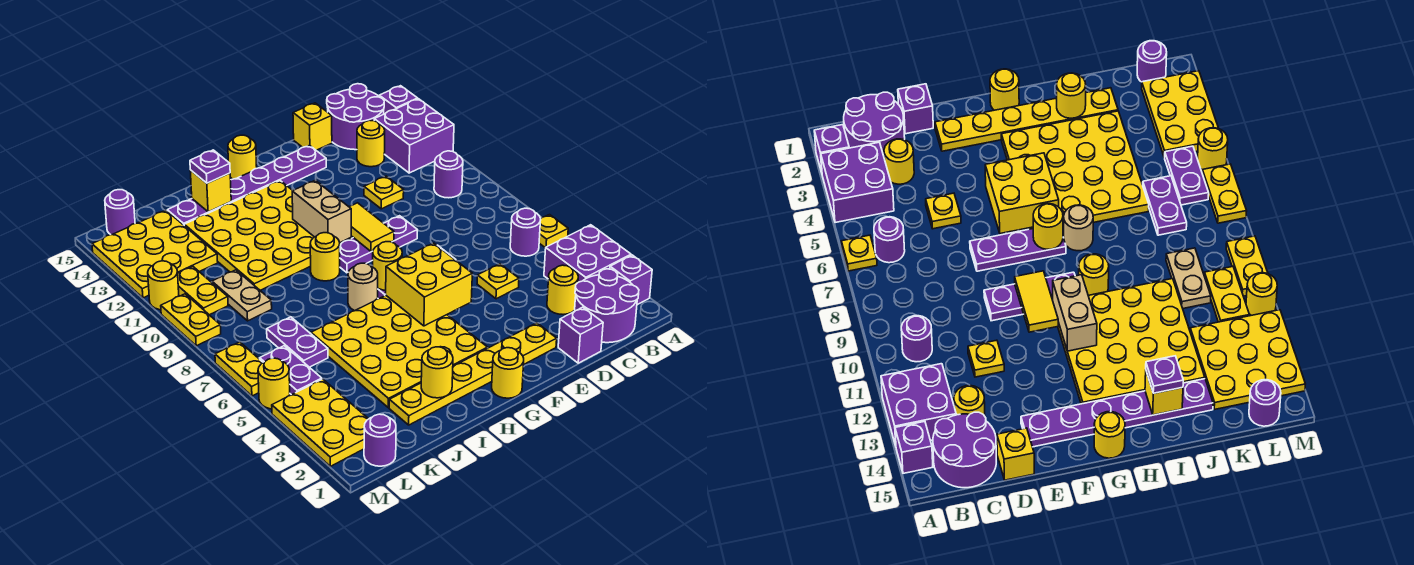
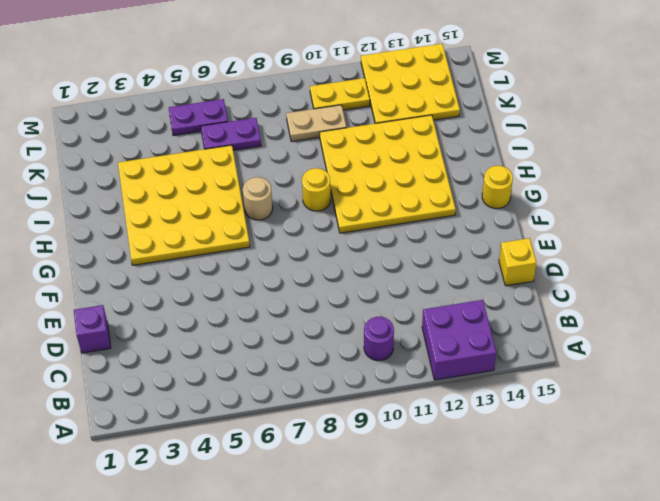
none -> purple 1x1 brick [610,255,652,305]
none -> purple 2x2 brick [544,225,631,282]
none -> yellow 1x1 plate [539,215,568,248]
none -> purple 1x1 brick [379,86,418,114]

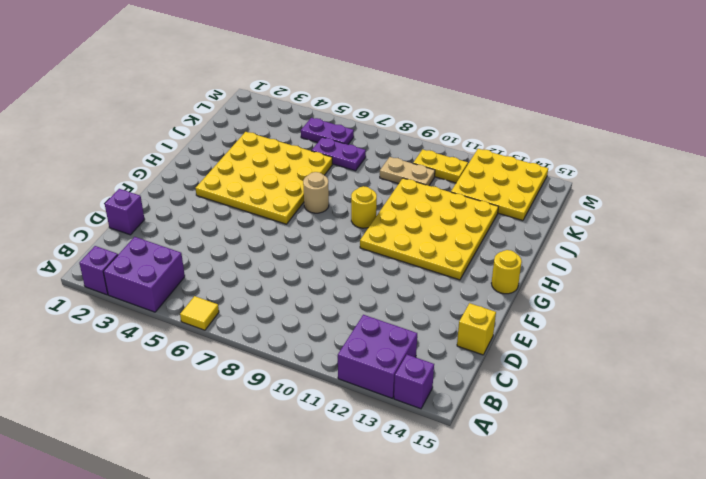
yellow 1x1 tile [180,296,219,330] -> yellow 1x1 plate [539,215,568,248]
none -> purple 2x2 round brick [575,269,639,343]
none -> purple 1x1 round brick [510,208,541,256]
none -> purple 1x1 round brick [434,151,463,198]
none -> purple 2x2 round brick [327,84,384,150]

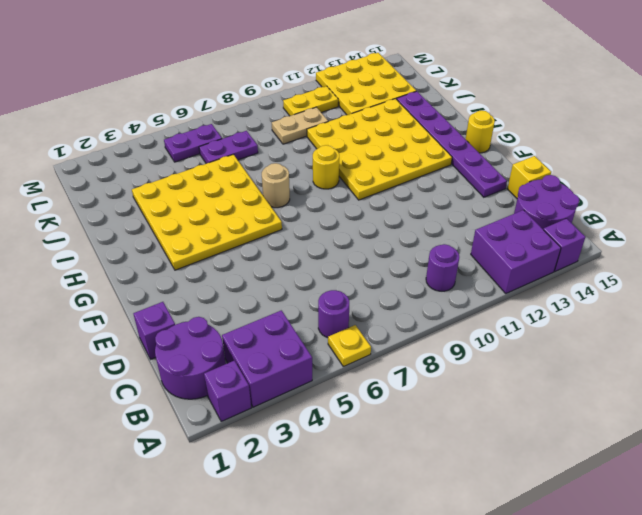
none -> yellow 1x1 round brick [547,265,578,314]
none -> yellow 1x1 round brick [357,120,385,167]
none -> yellow 1x1 plate [477,264,519,299]
none -> yellow 1x1 plate [364,176,404,209]

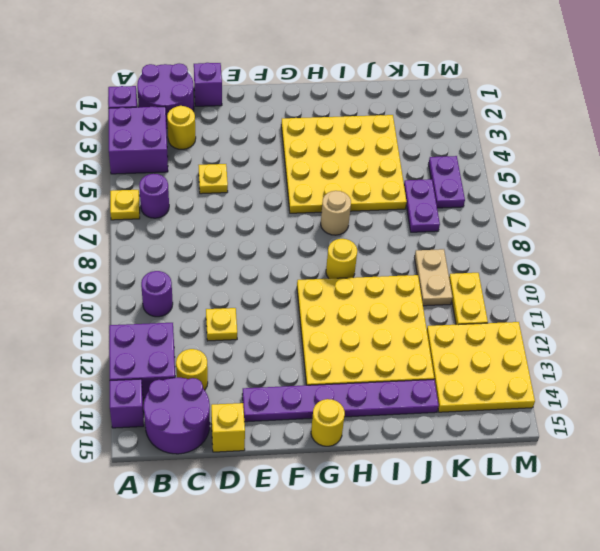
none -> yellow 1x6 plate [389,323,557,425]
none -> purple 1x3 plate [970,229,1066,271]
none -> purple 1x3 plate [340,216,417,273]
none -> yellow 1x1 round brick [492,348,524,398]

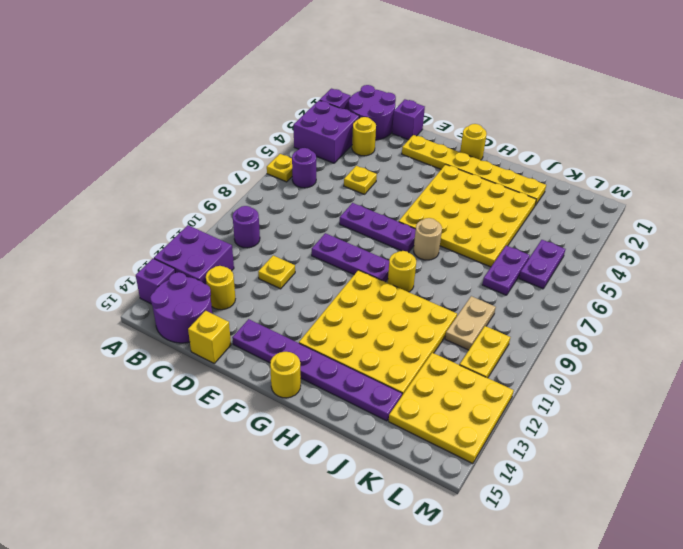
none -> purple 1x1 round brick [364,414,396,466]
none -> yellow 2x3 plate [272,379,368,466]
none -> purple 1x1 round brick [105,190,135,235]
none -> yellow 1x1 round brick [258,358,290,409]

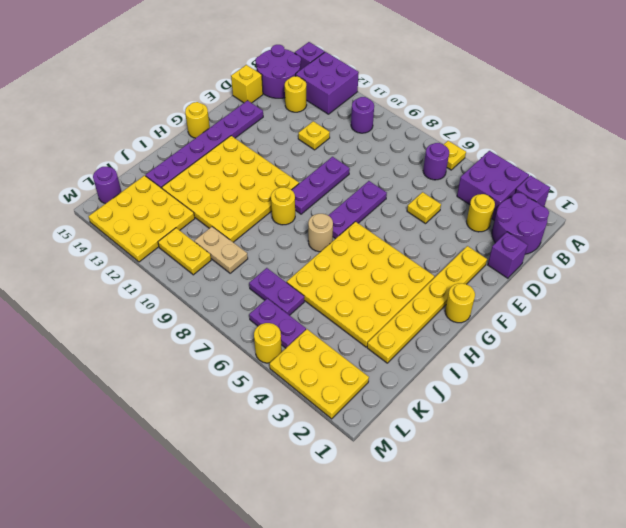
none -> purple 1x1 round brick [364,414,396,466]
none -> yellow 1x2 plate [215,342,263,396]
none -> yellow 1x2 plate [161,294,221,346]
none -> yellow 1x1 round brick [148,261,179,310]

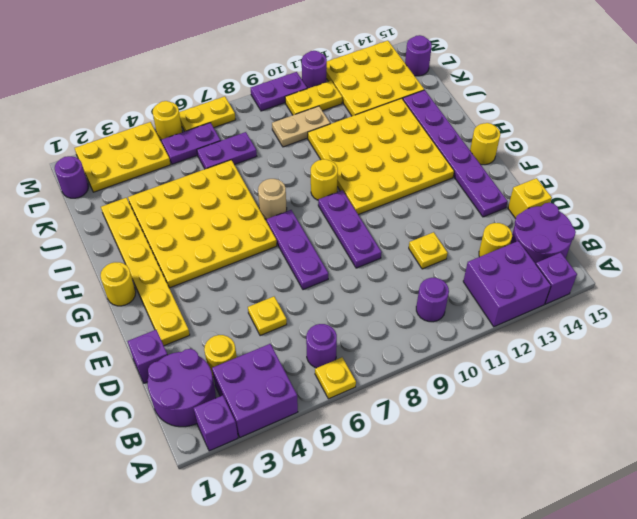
purple 1x2 plate [251,72,307,111] -> yellow 1x2 plate [161,294,221,346]
purple 1x1 round brick [302,51,327,89] -> yellow 1x1 round brick [148,261,179,310]
none -> yellow 2x2 brick [386,243,472,326]
none -> yellow 1x2 tile [350,203,394,252]
none -> yellow 1x1 round brick [373,242,402,290]
none -> tan 1x2 brick [292,180,351,243]

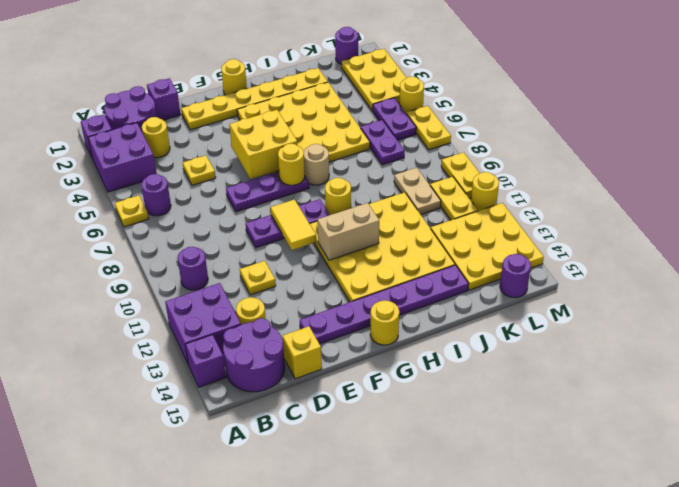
tan 1x2 brick [317,203,379,260] -> tan 1x2 brick turned to [292,180,351,243]
none -> yellow 1x1 round brick [421,347,453,398]
none -> yellow 1x1 brick [190,170,231,212]
none -> purple 1x1 plate [190,150,230,183]

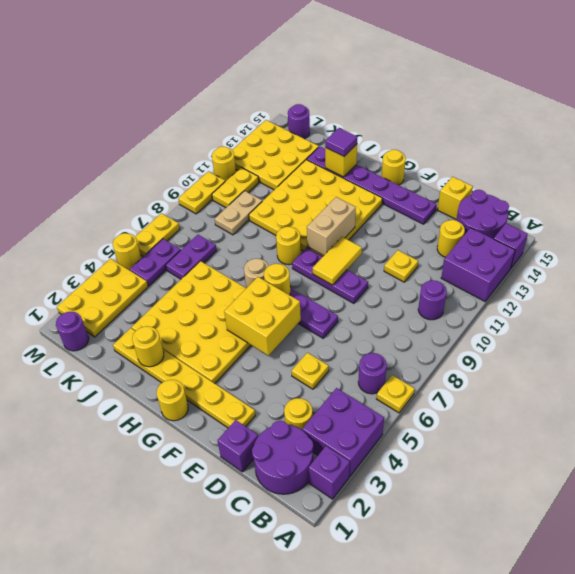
purple 1x1 tile [325,128,357,156] -> purple 1x1 plate [190,150,230,183]

